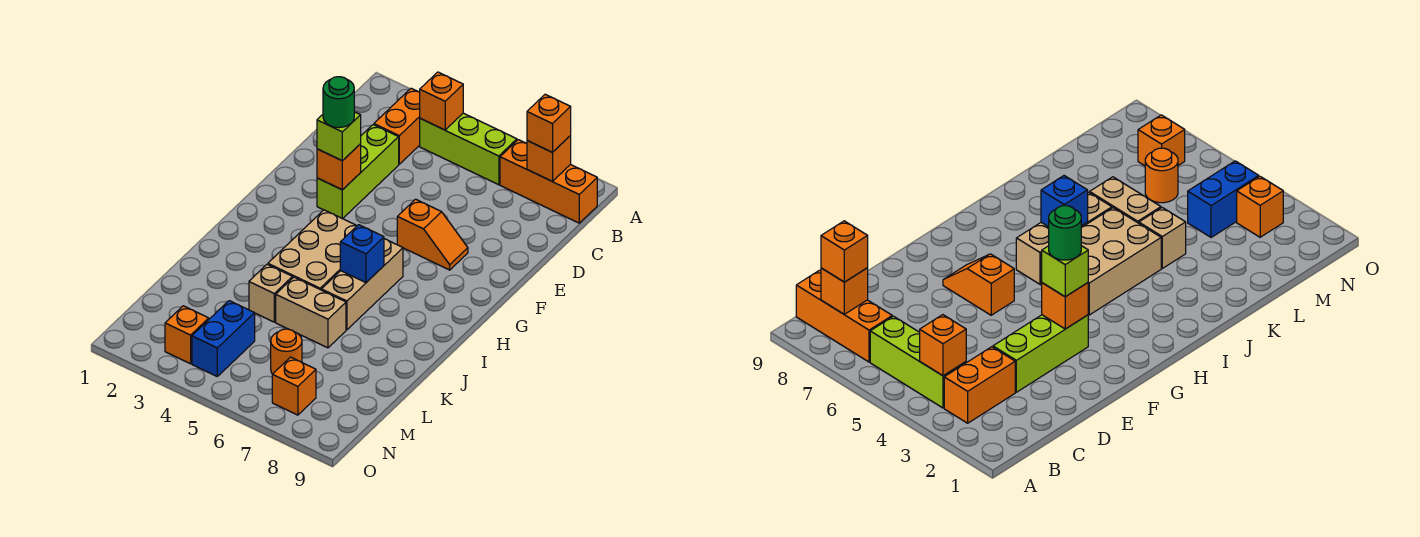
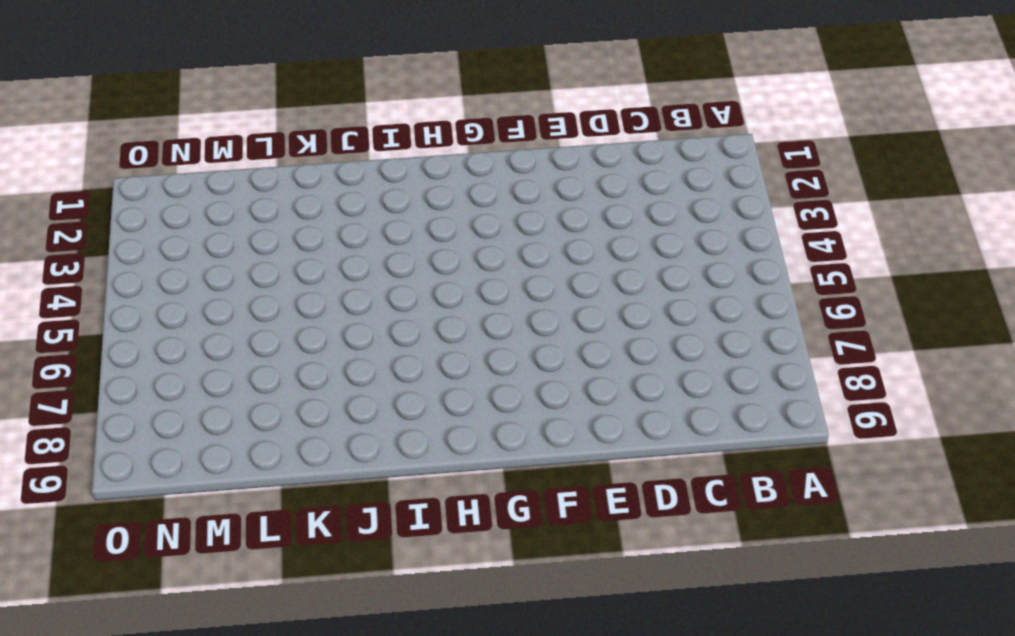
none -> orange 1x2 brick [374,88,420,164]
none -> lime 1x3 brick [420,113,517,185]
none -> orange 1x3 brick [500,140,597,223]

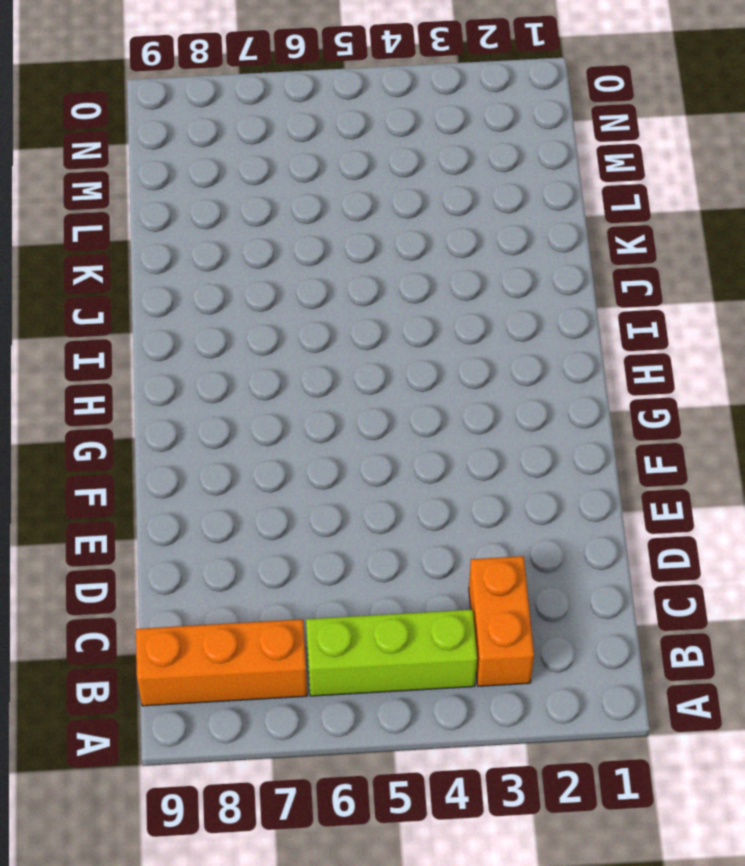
none -> lime 1x3 brick [317,125,399,219]
none -> orange 1x2 slope [397,199,468,270]
none -> tan 2x3 brick [268,210,357,290]

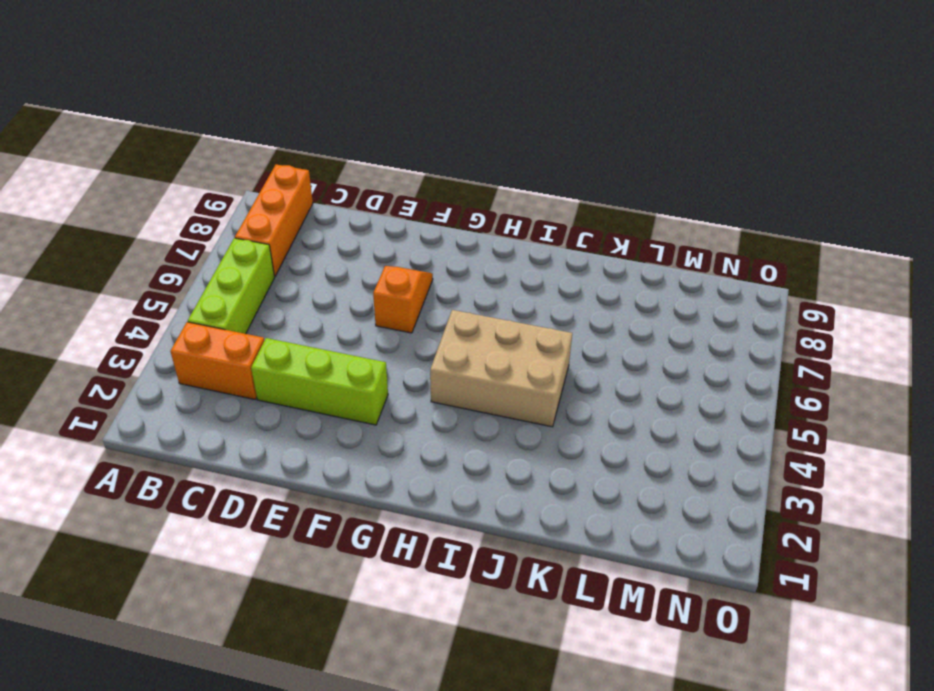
none -> tan 1x3 brick [321,239,403,330]
none -> tan 1x1 brick [249,264,292,322]
none -> tan 1x2 brick [276,277,346,348]

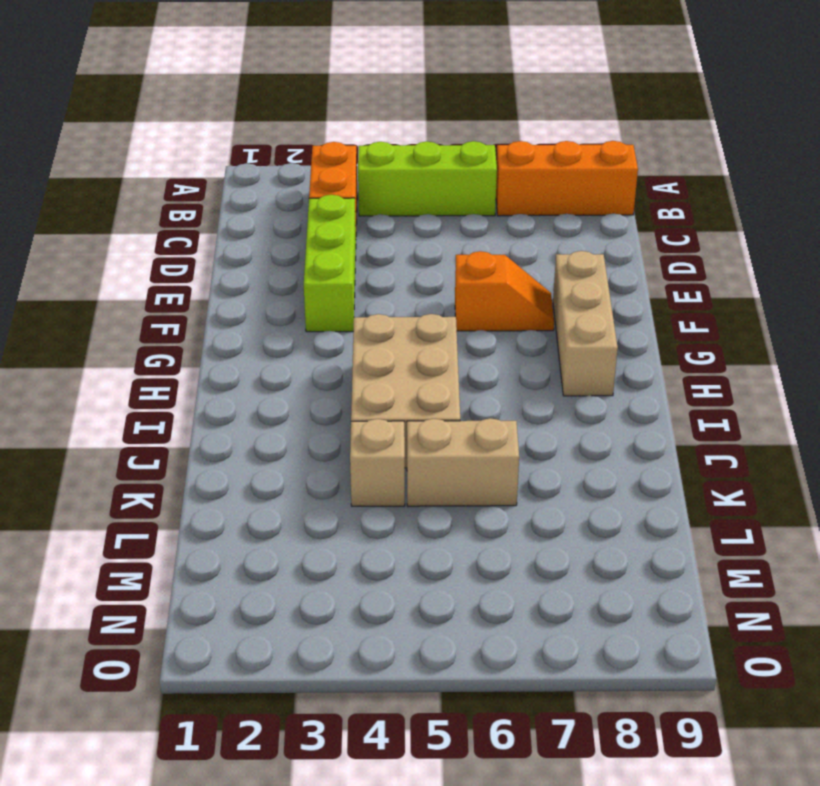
tan 1x3 brick [553,251,618,396] -> tan 1x3 brick moved to [321,239,403,330]
none -> blue 1x2 brick [192,301,255,376]
none -> orange 1x1 round brick [271,329,302,374]
none -> orange 1x1 brick [165,306,209,364]

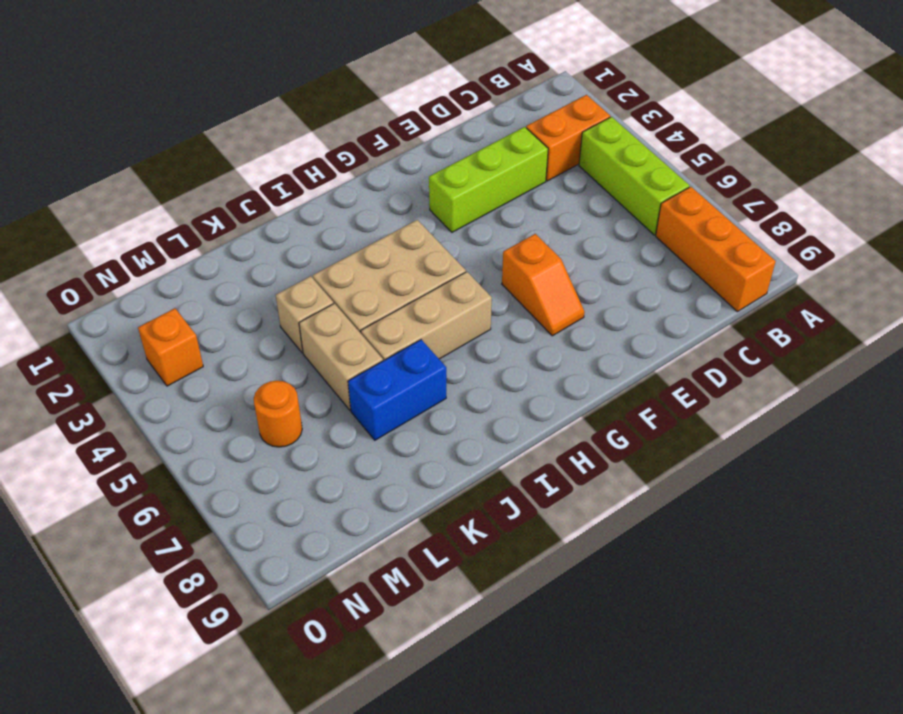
blue 1x2 brick [348,340,446,440] -> blue 1x2 brick moved to [192,301,255,376]
none -> orange 1x1 brick [272,357,316,415]
none -> orange 1x1 brick [420,72,463,130]
none -> orange 1x1 brick [527,136,571,181]

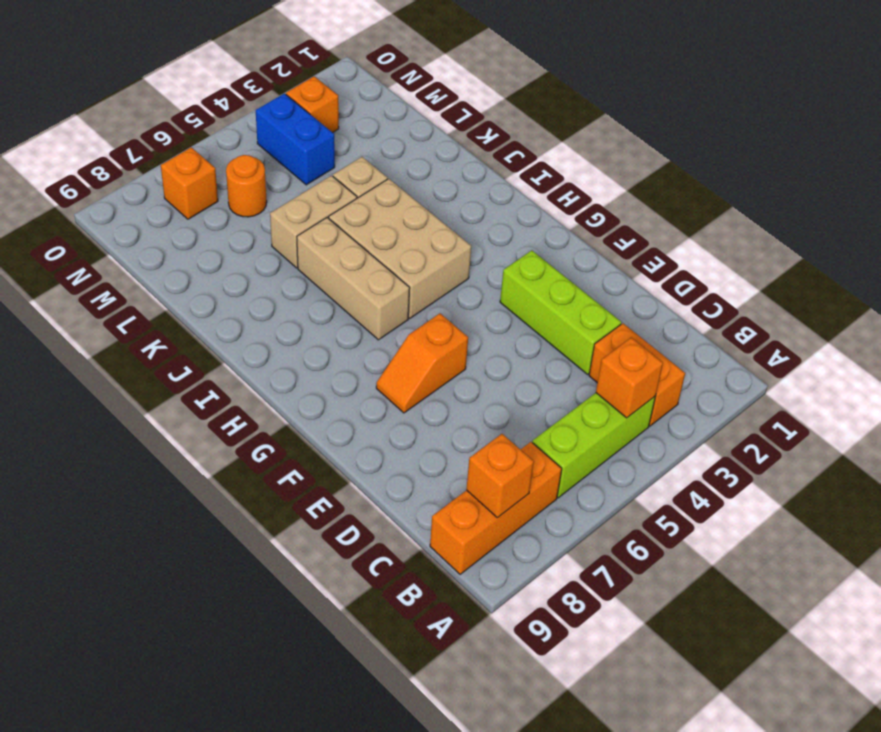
none -> orange 1x1 brick [317,144,361,190]
none -> blue 1x1 brick [340,225,384,283]
none -> orange 1x1 brick [527,94,571,152]

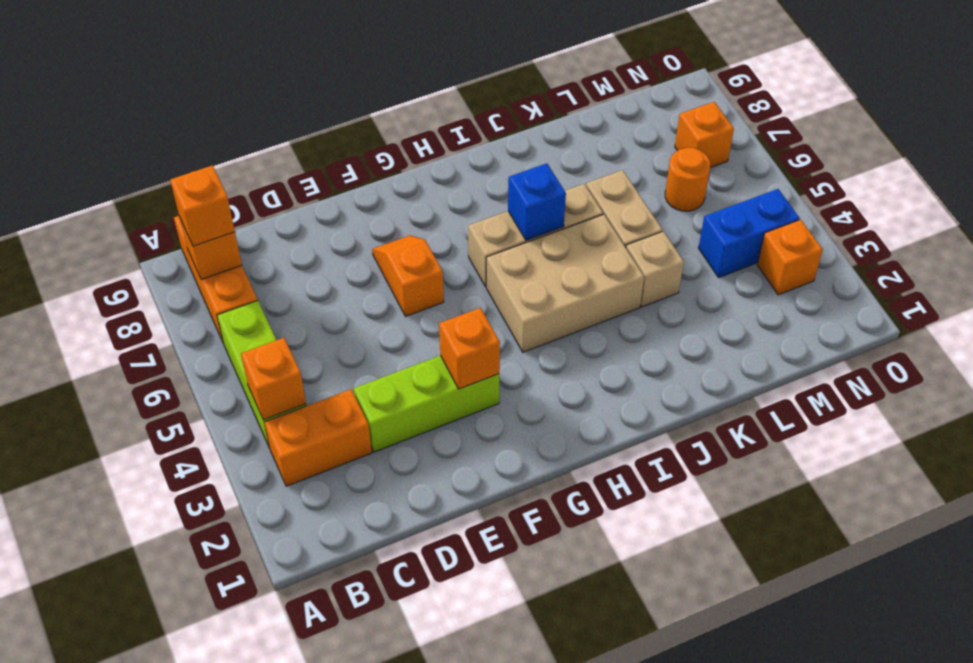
none -> lime 1x1 brick [317,112,361,161]
none -> green 1x1 round brick [323,77,354,128]

